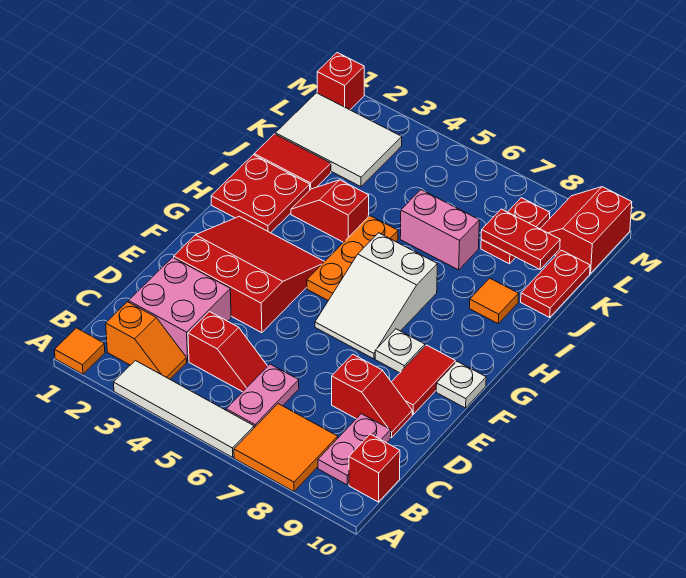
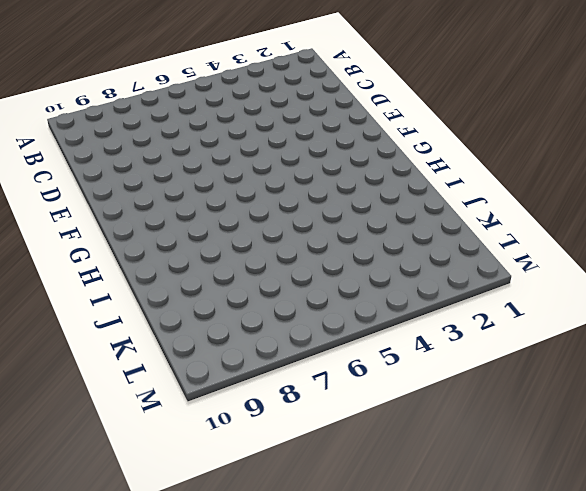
none -> orange 1x1 tile [55,328,105,374]
none -> white 1x4 tile [114,361,254,457]
none -> orange 2x2 tile [234,404,338,491]

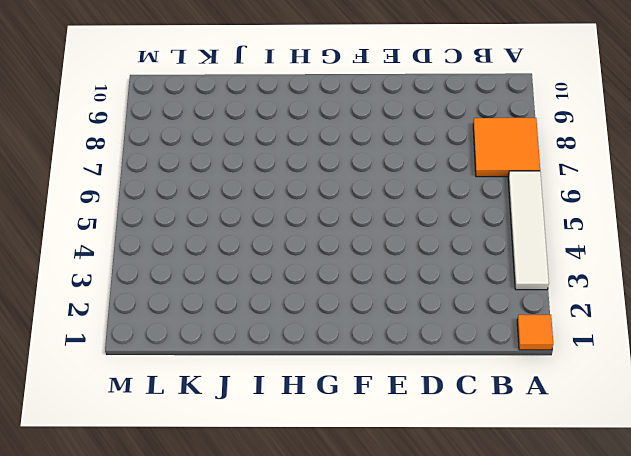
none -> orange 1x2 slope [106,302,187,379]
none -> pink 1x2 plate [226,364,299,428]
none -> pink 1x2 plate [318,414,391,485]

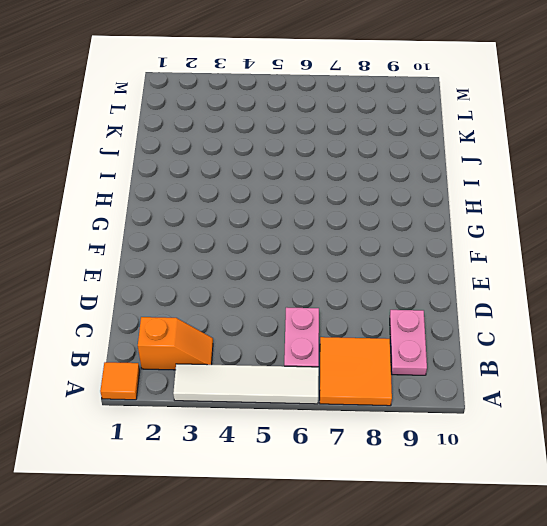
none -> red 1x1 brick [349,434,400,502]
none -> pink 2x2 brick [129,257,231,361]
none -> red 1x2 slope [188,312,268,392]

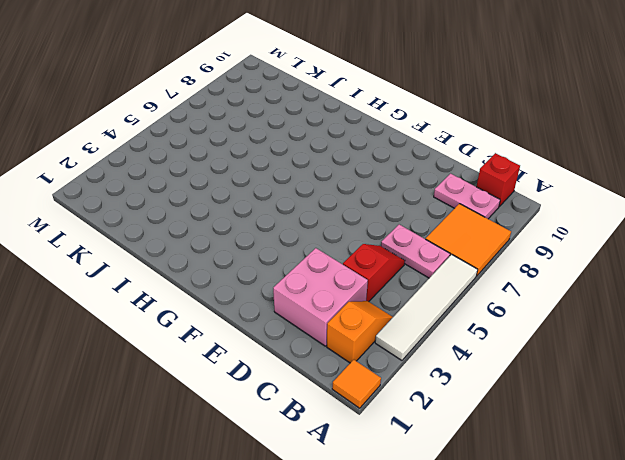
none -> red 1x2 slope [332,354,412,438]
none -> red 3x3 slope [174,216,325,333]
none -> red 1x2 tile [392,345,455,414]

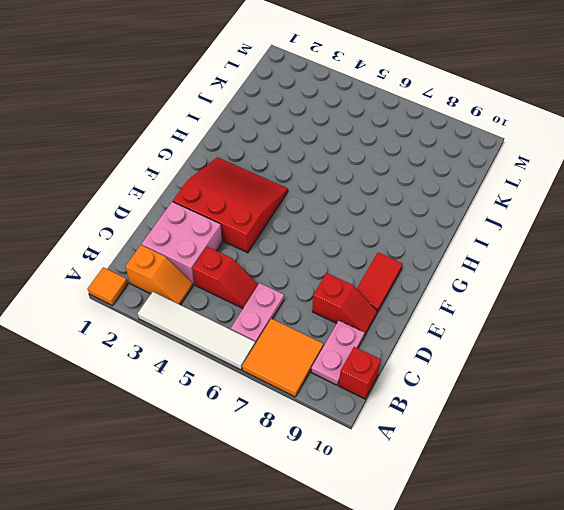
none -> white 2x3 slope [315,233,437,359]
none -> white 1x1 plate [375,329,425,373]
none -> white 1x1 plate [436,362,486,408]

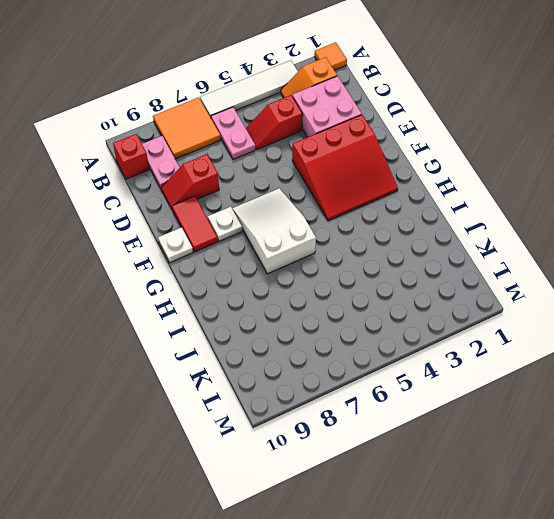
none -> orange 1x3 plate [307,216,398,301]
none -> red 2x2 plate [211,155,310,233]
none -> red 1x2 slope [291,180,369,242]

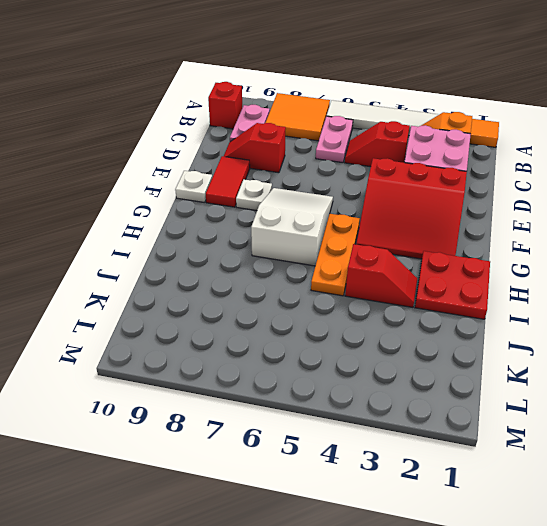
none -> orange 1x1 tile [469,278,519,323]
none -> red 1x2 tile [254,134,331,190]
none -> pink 1x2 brick [400,190,479,270]

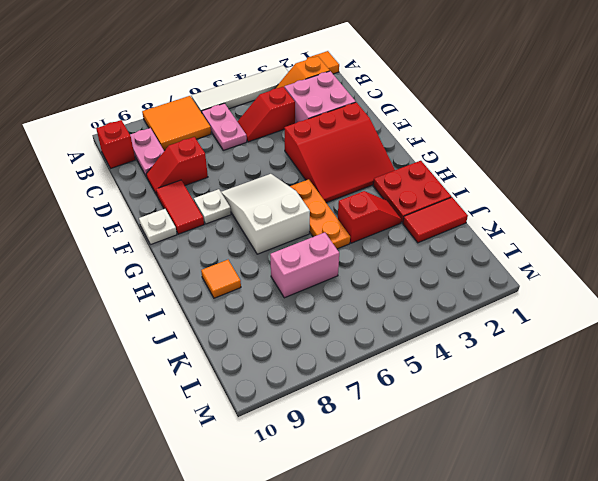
none -> red 1x2 plate [521,250,590,317]
none -> white 2x3 tile [275,93,402,187]
none -> red 1x2 plate [481,198,550,264]

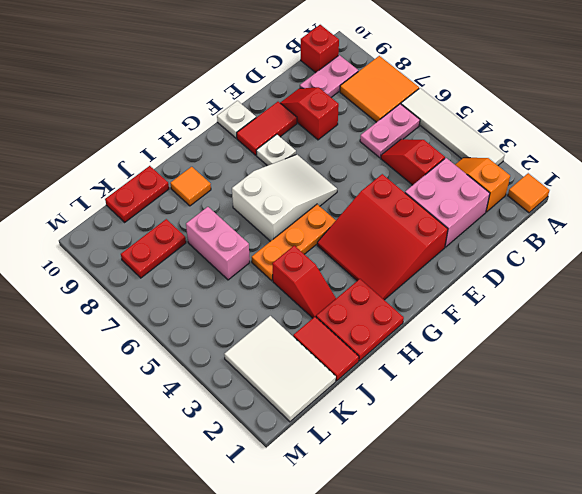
none -> red 2x2 slope [540,187,632,273]
none -> red 1x1 brick [317,53,364,110]
none -> red 1x2 plate [481,209,560,269]

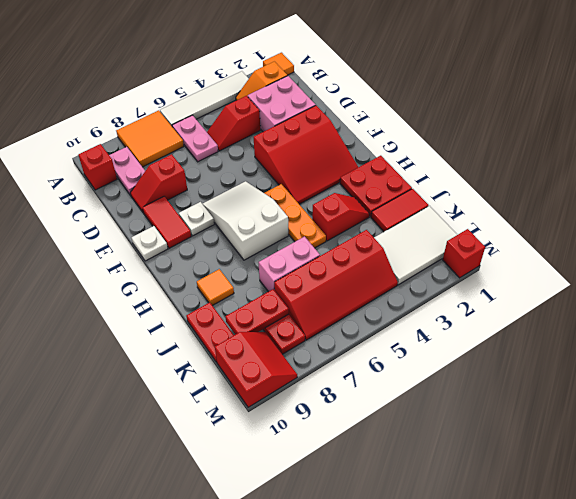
red 2x4 slope [274,230,398,340] -> none

